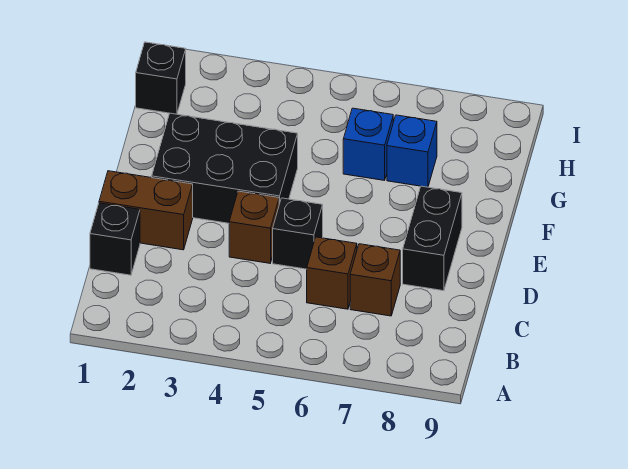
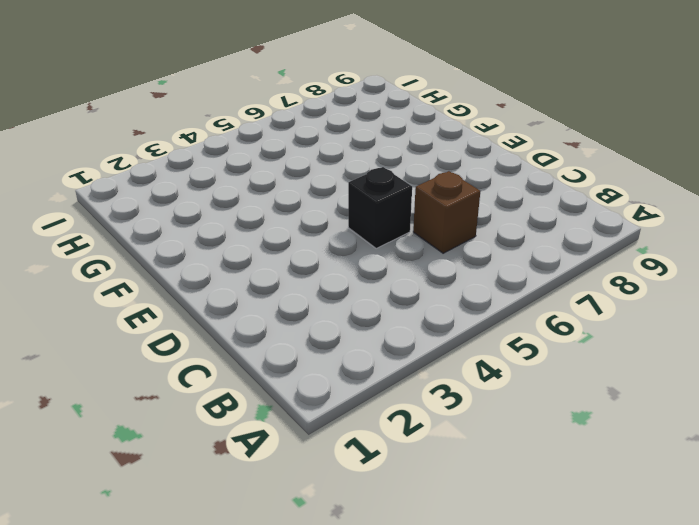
none -> black 1x1 brick [90,203,140,275]
none -> brown 1x1 brick [350,244,400,316]

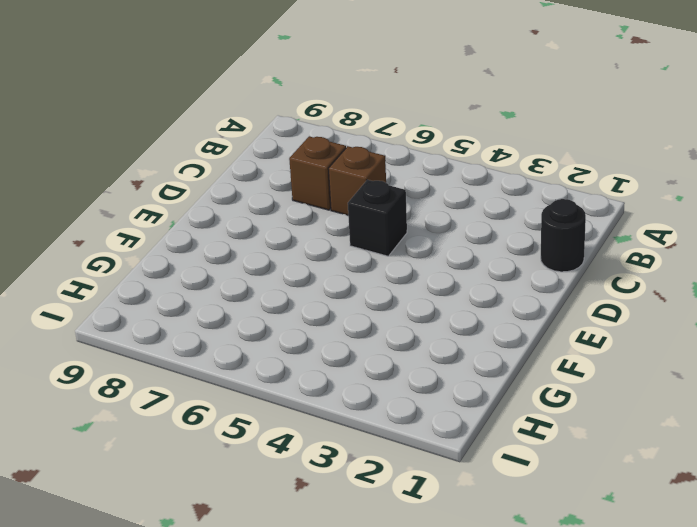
black 1x1 round brick [541,199,586,272] -> black 1x1 brick [90,203,140,275]
none -> brown 1x2 brick [99,171,193,250]
none -> brown 1x1 brick [229,191,279,263]

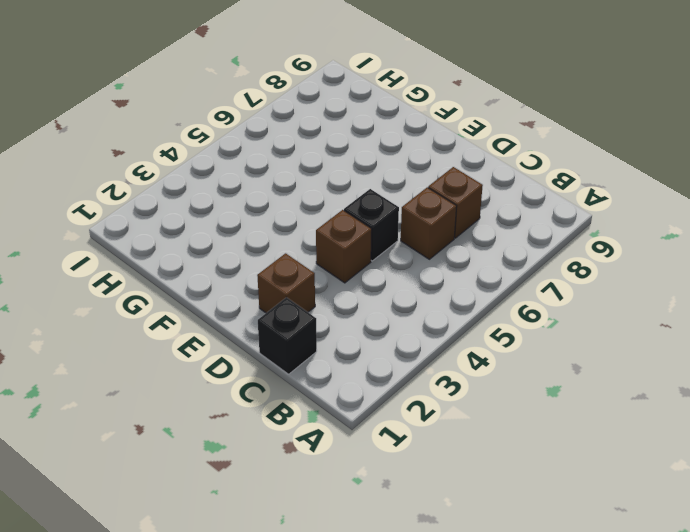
brown 1x1 brick [257,253,315,313] -> brown 1x2 brick [99,171,193,250]
none -> black 1x2 brick [403,186,462,291]
none -> black 2x3 brick [152,113,298,223]

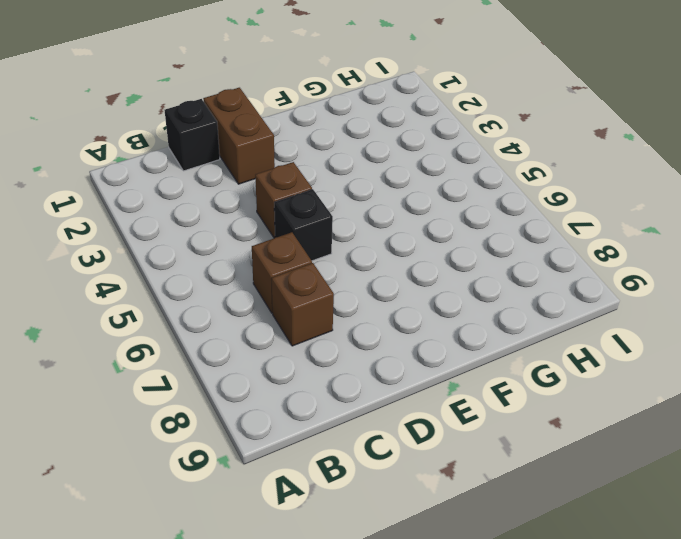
none -> black 1x2 brick [403,186,462,291]
none -> black 2x3 brick [152,113,298,223]

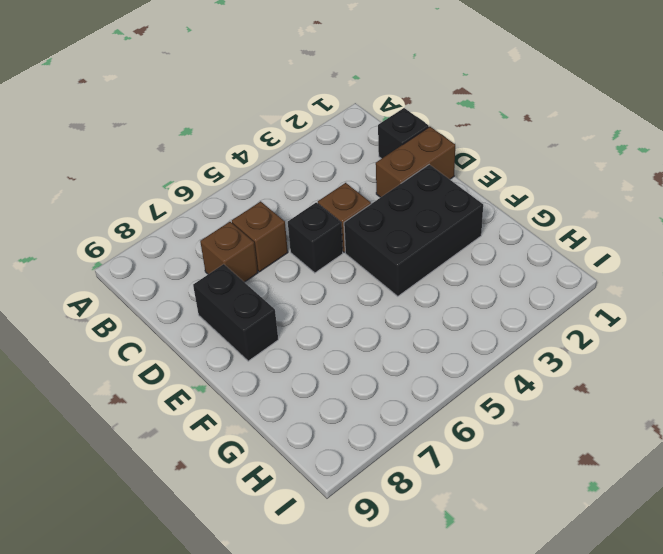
none -> blue 1x1 brick [343,108,393,180]
none -> blue 1x1 brick [387,115,437,187]

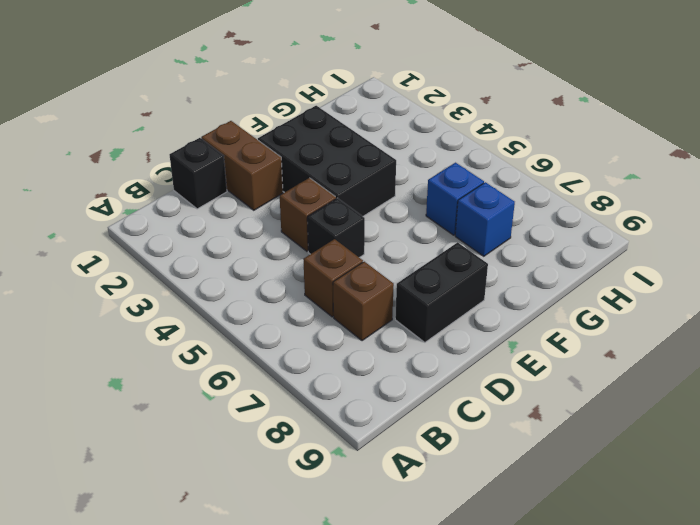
none -> black 1x1 brick [136,42,186,114]

